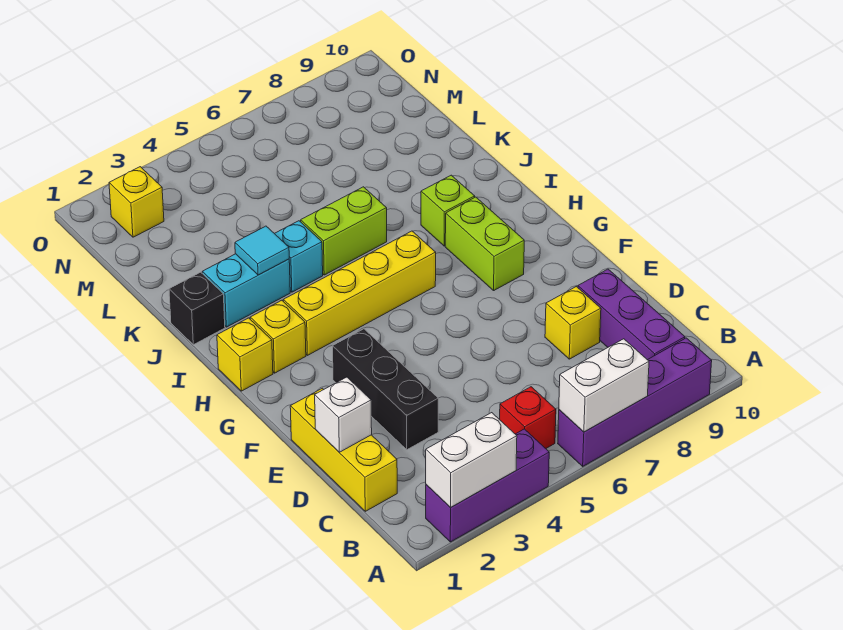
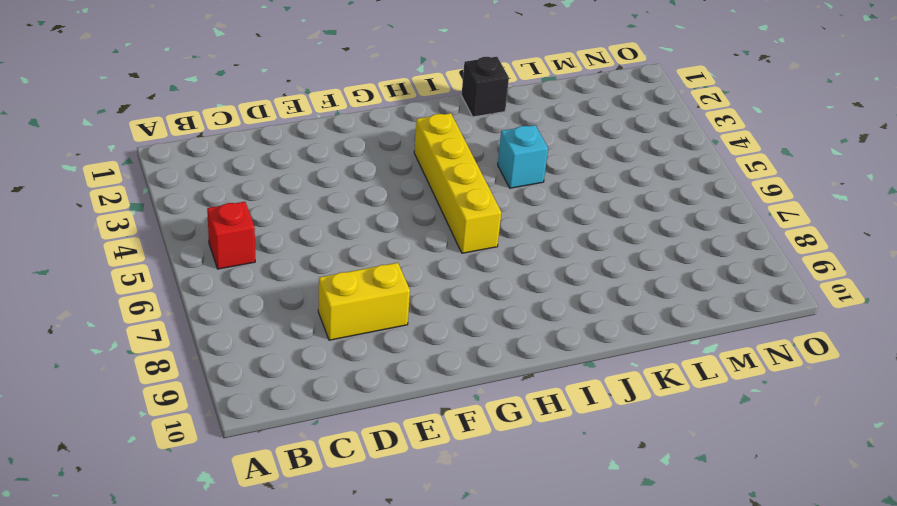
yellow 1x2 brick [318,263,410,340] -> yellow 1x1 brick [545,287,601,359]
none -> purple 1x3 brick [426,429,549,542]
none -> purple 1x4 brick [558,338,712,466]
none -> purple 1x3 brick [578,269,685,360]

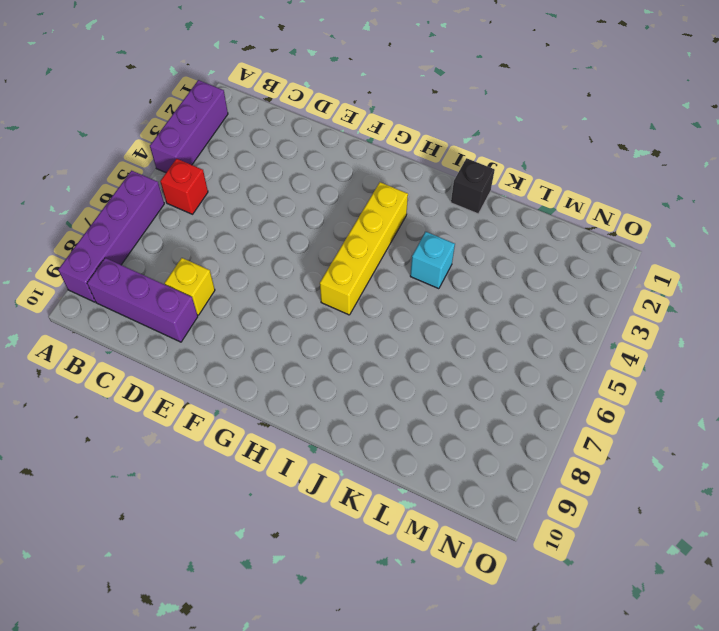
none -> yellow 1x3 brick [290,388,397,511]
none -> black 1x3 brick [333,329,438,450]
none -> lime 1x2 brick [445,197,524,290]

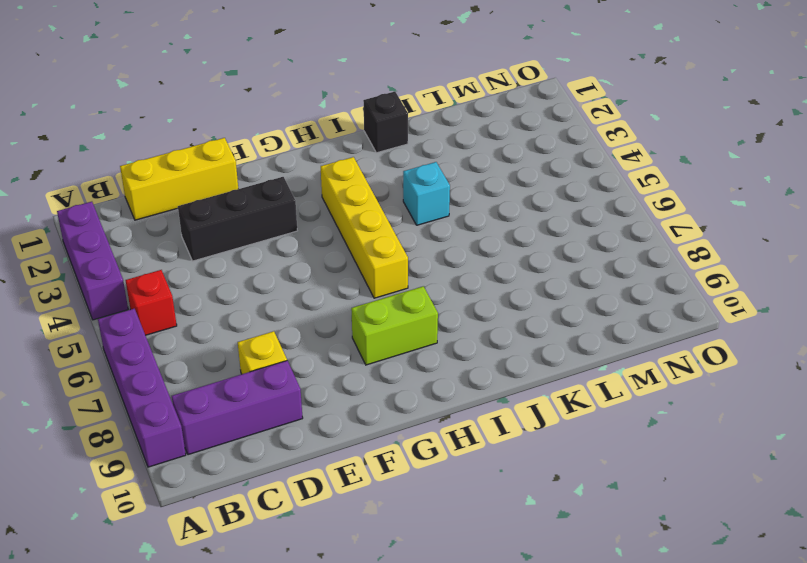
none -> yellow 1x1 brick [217,318,273,391]
none -> yellow 1x1 brick [250,300,306,373]
none -> lime 1x1 brick [421,175,475,246]

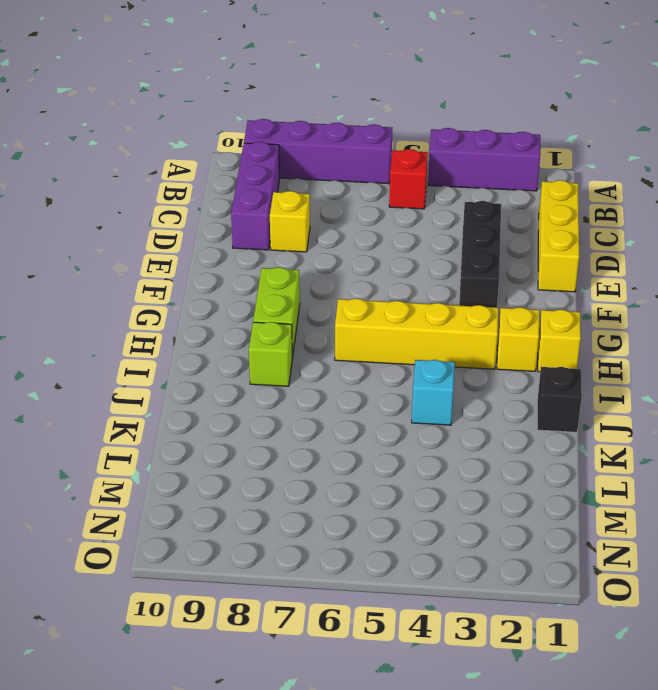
none -> cyan 1x2 brick [202,254,290,327]
none -> lime 1x2 brick [301,187,387,275]
none -> yellow 1x1 brick [109,167,164,237]

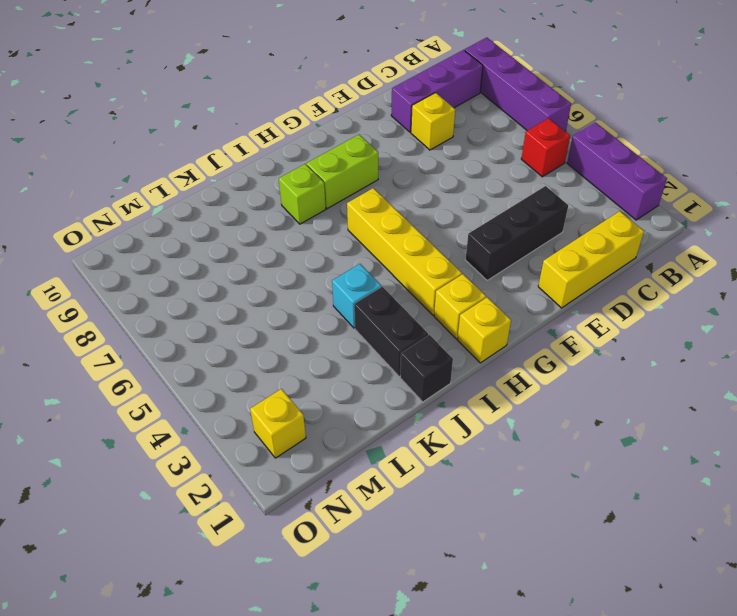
black 1x2 brick [354,287,428,376] -> cyan 1x2 brick [202,254,290,327]
none -> lime 1x2 brick [301,187,387,275]
none -> white 1x2 brick [426,413,517,508]
none -> white 1x2 brick [559,339,649,432]

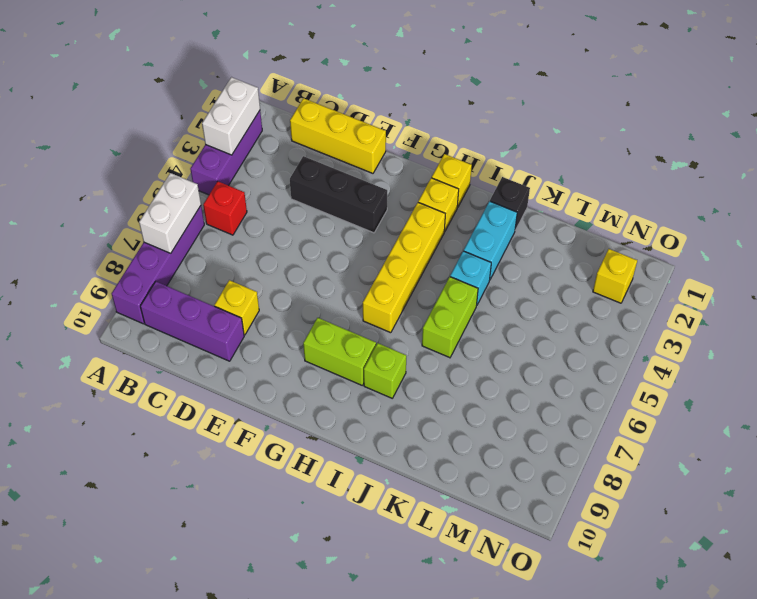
none -> white 1x1 brick [315,377,372,452]
none -> cyan 1x1 tile [235,226,289,275]

